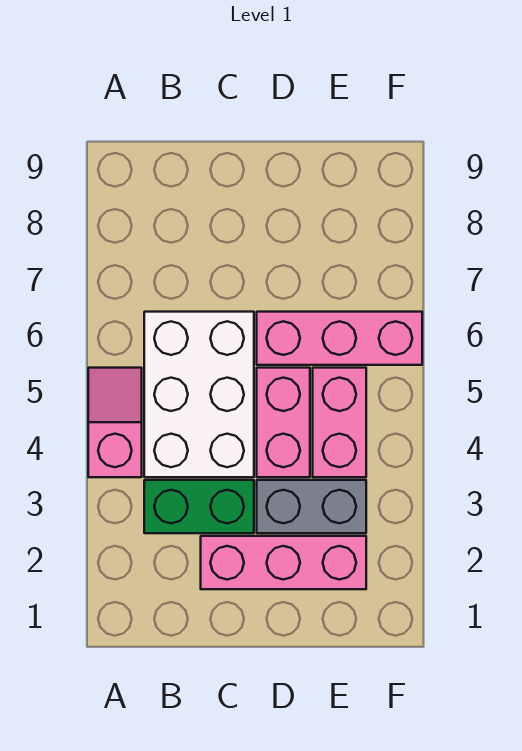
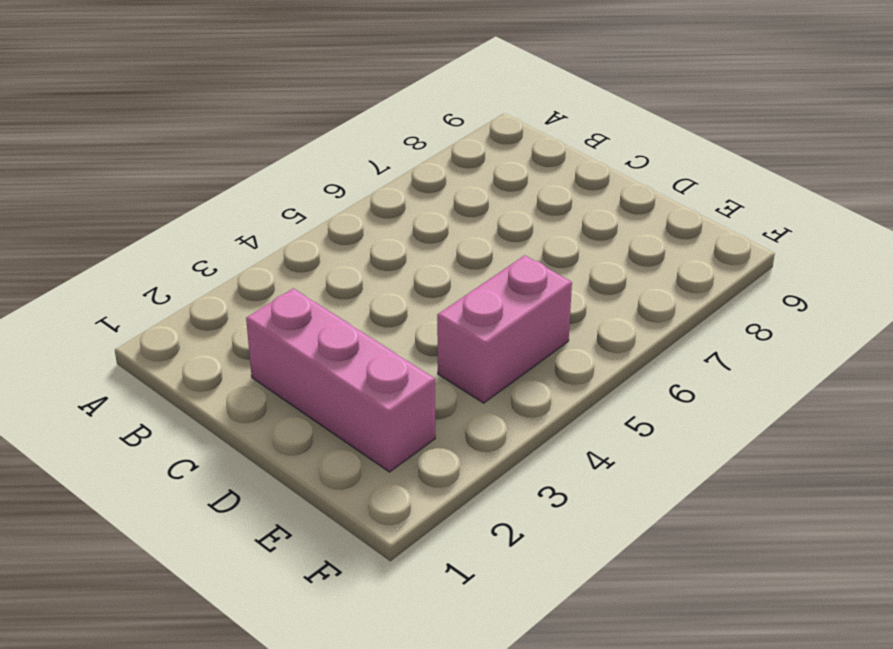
none -> pink 1x2 slope [88,368,142,477]
none -> green 1x2 brick [144,480,254,533]

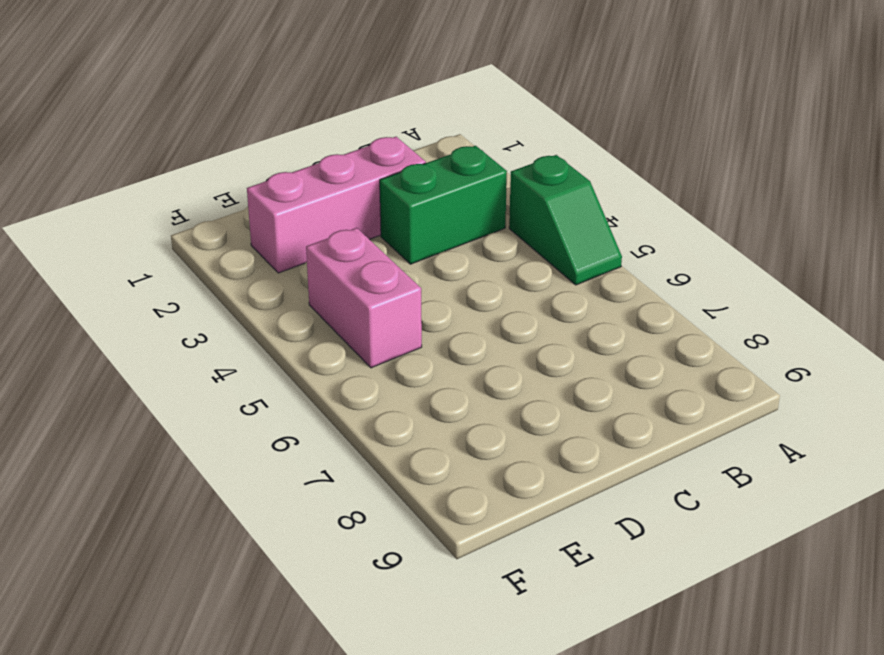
green 1x2 slope [509,155,622,285] -> pink 1x2 slope [88,368,142,477]
none -> white 2x3 brick [144,312,254,477]
none -> grey 1x2 brick [257,480,366,533]

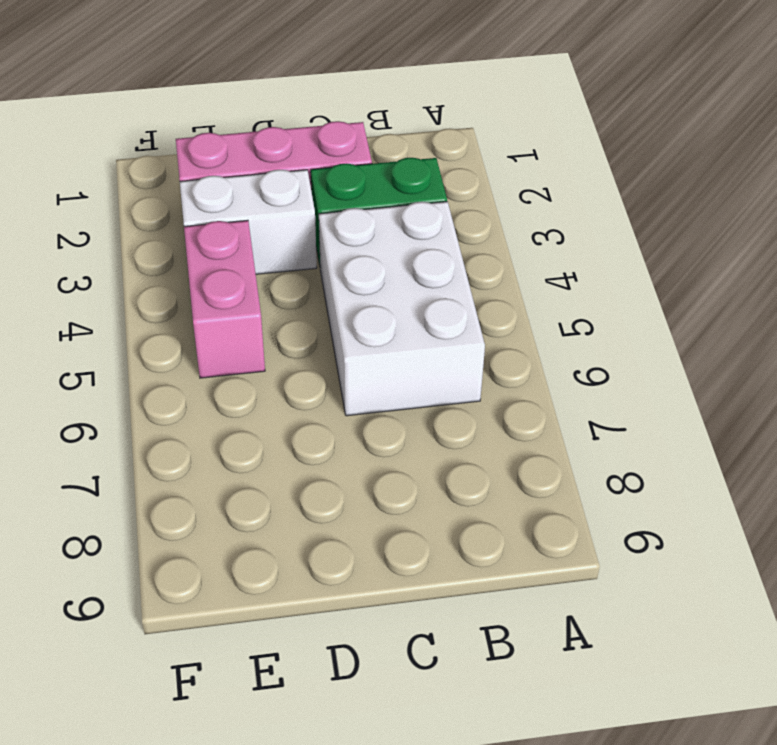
white 1x2 brick [180,170,317,274] -> grey 1x2 brick [257,480,366,533]
none -> pink 1x2 slope [88,368,142,477]
none -> pink 1x2 brick [257,368,310,477]

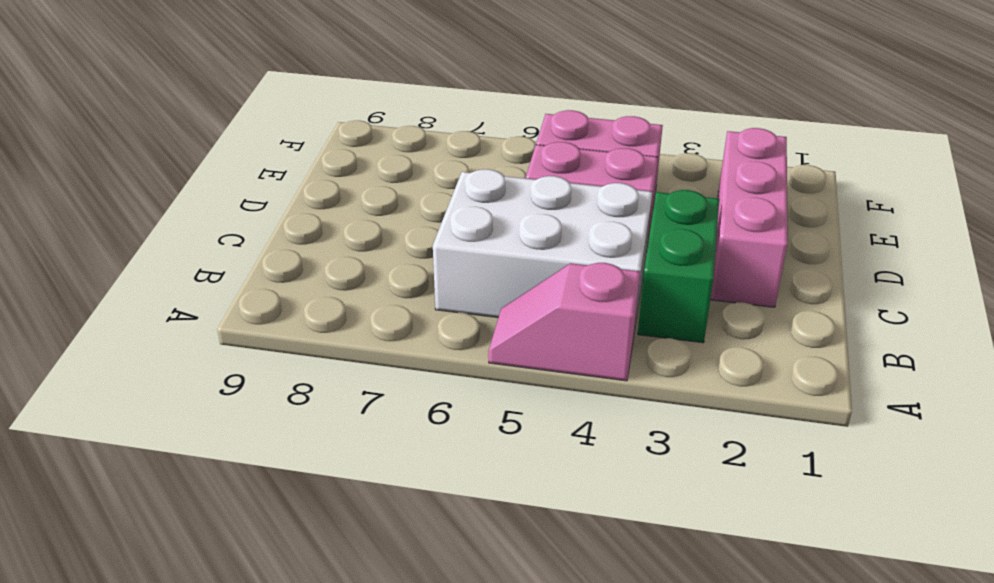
none -> grey 1x2 brick [257,480,366,533]
none -> pink 1x3 brick [257,312,422,365]

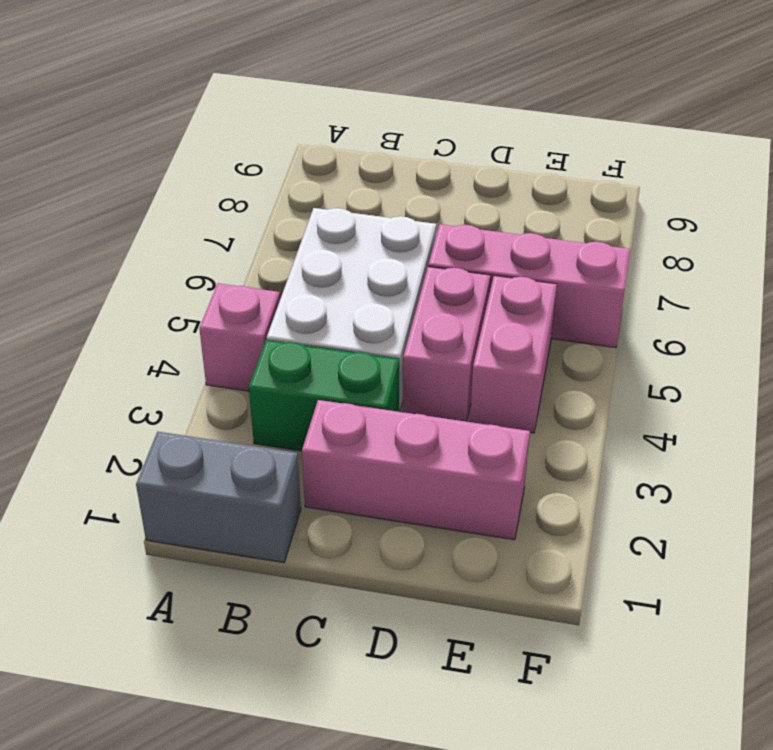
grey 1x2 brick [136,432,301,563] -> grey 1x2 brick moved to [257,480,366,533]

